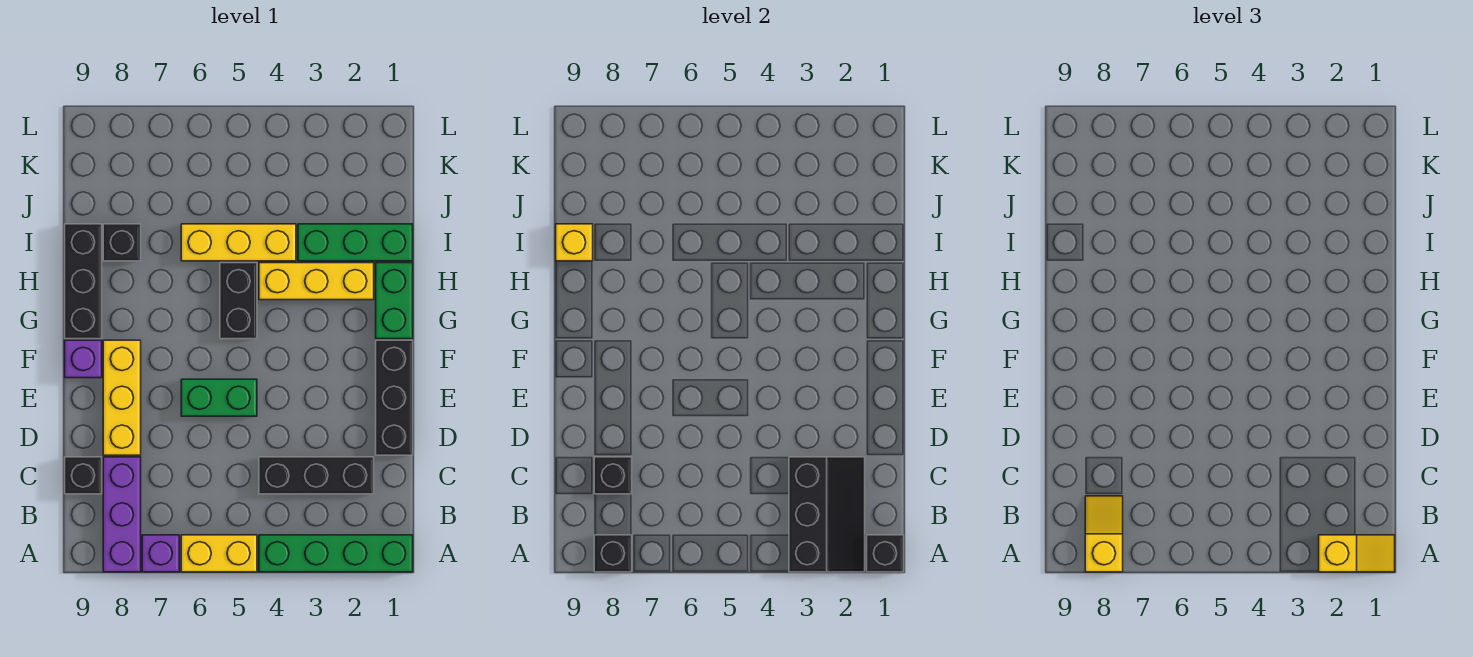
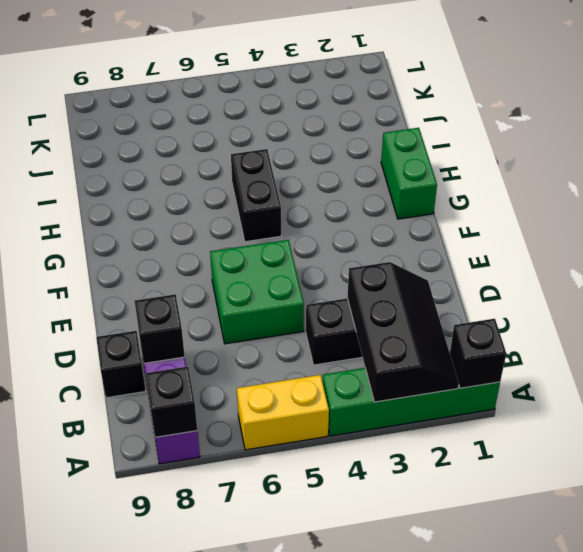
green 2x2 brick [210,240,304,344] -> green 1x2 brick [181,379,257,416]
none -> purple 1x1 brick [142,535,179,572]
none -> black 1x3 brick [376,340,413,455]
none -> yellow 1x3 brick [103,340,141,455]

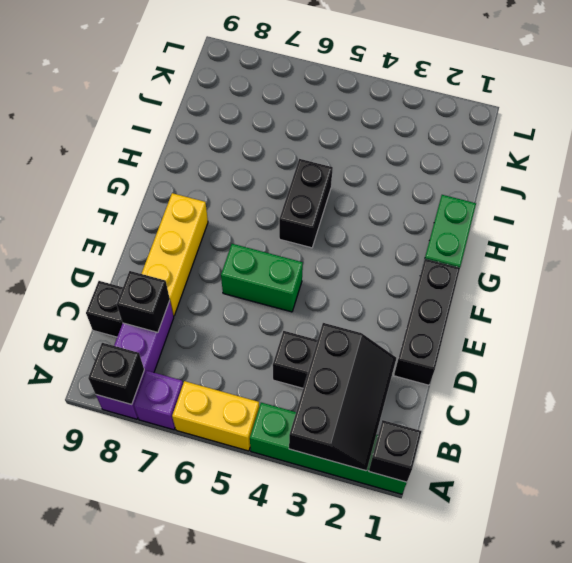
none -> purple 1x1 brick [65,340,102,378]
none -> black 1x3 brick [65,224,102,339]
none -> yellow 1x3 brick [259,263,374,300]

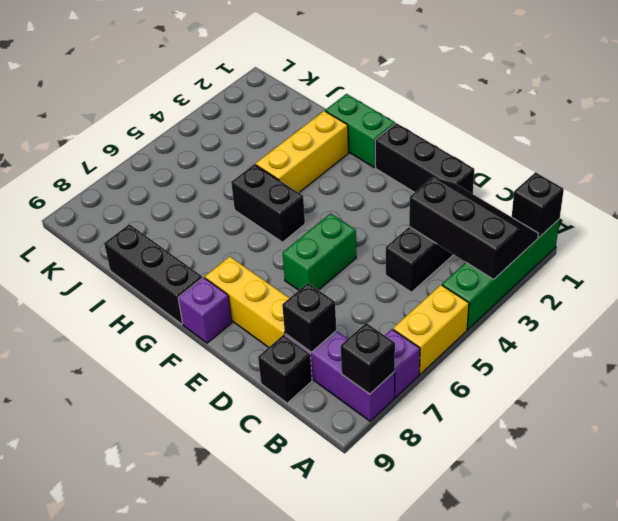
none -> green 1x3 brick [298,224,413,261]
none -> yellow 1x3 brick [181,224,296,261]
none -> black 1x1 brick [103,224,141,261]

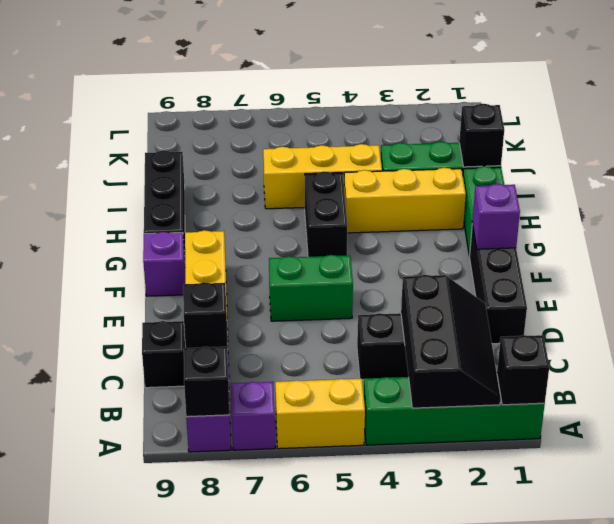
purple 1x1 brick [472,184,520,249] -> none
black 1x1 brick [459,104,504,167] -> black 1x1 brick moved to [103,224,141,261]
none -> yellow 1x1 brick [556,224,593,261]
none -> yellow 1x2 slope [1319,535,1395,572]
none -> yellow 1x2 slope [1085,496,1123,572]

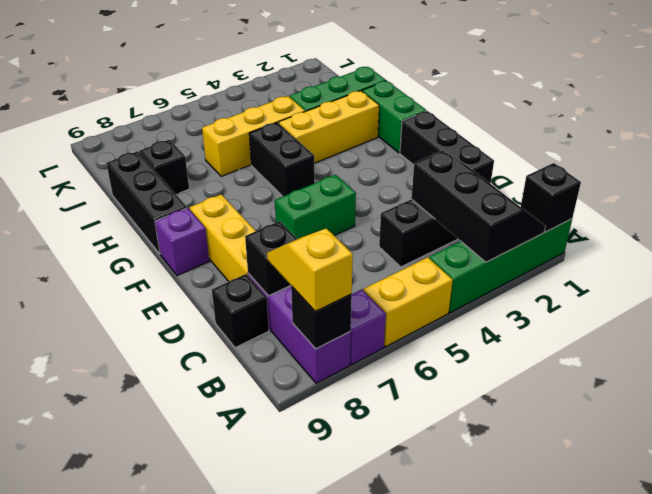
none -> yellow 1x1 brick [556,224,593,261]
none -> yellow 1x2 slope [1319,535,1395,572]

